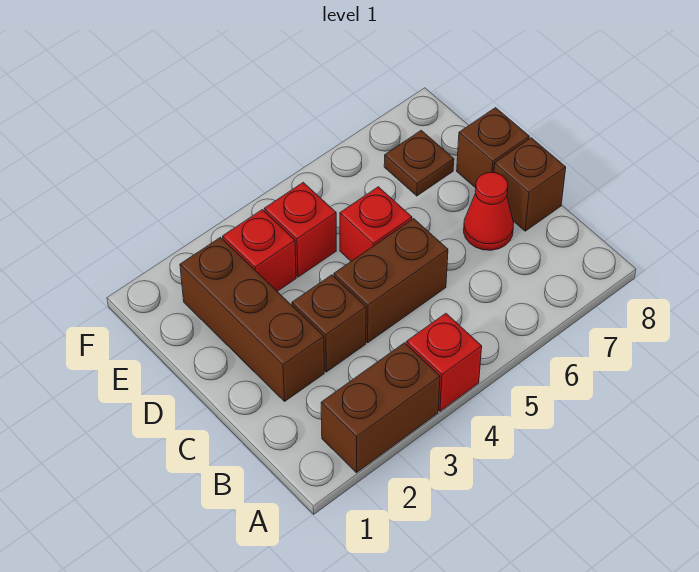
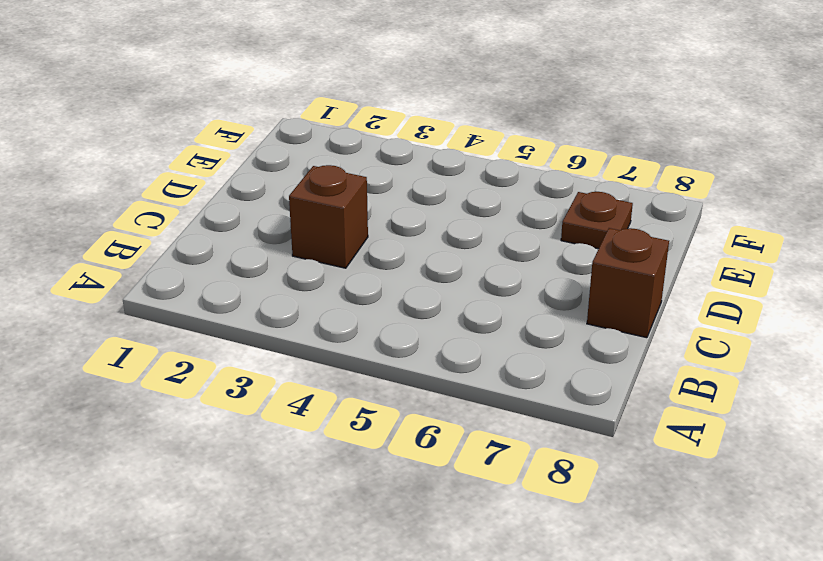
none -> brown 1x2 brick [321,343,440,473]
none -> red 1x1 brick [406,313,482,411]
none -> brown 1x3 brick [180,237,324,401]

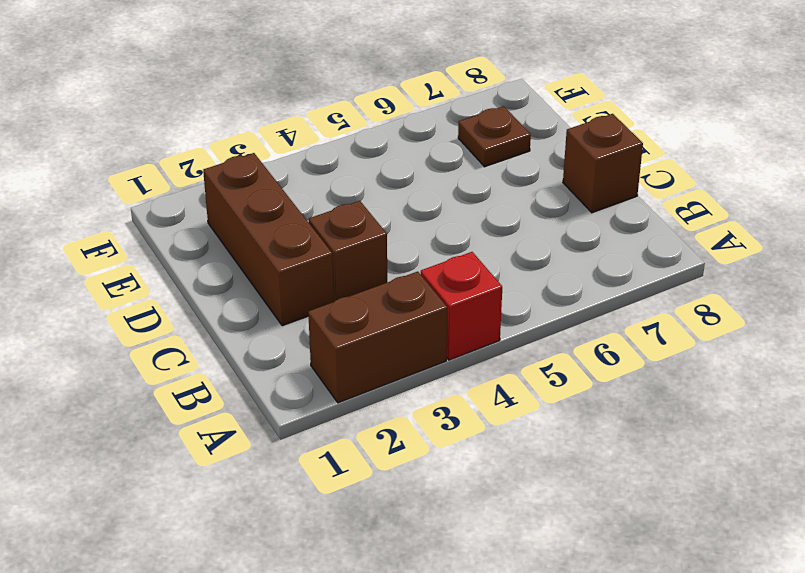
none -> brown 1x2 brick [334,219,448,343]
none -> red 1x1 cone [464,172,514,250]
none -> red 1x1 brick [340,187,412,261]

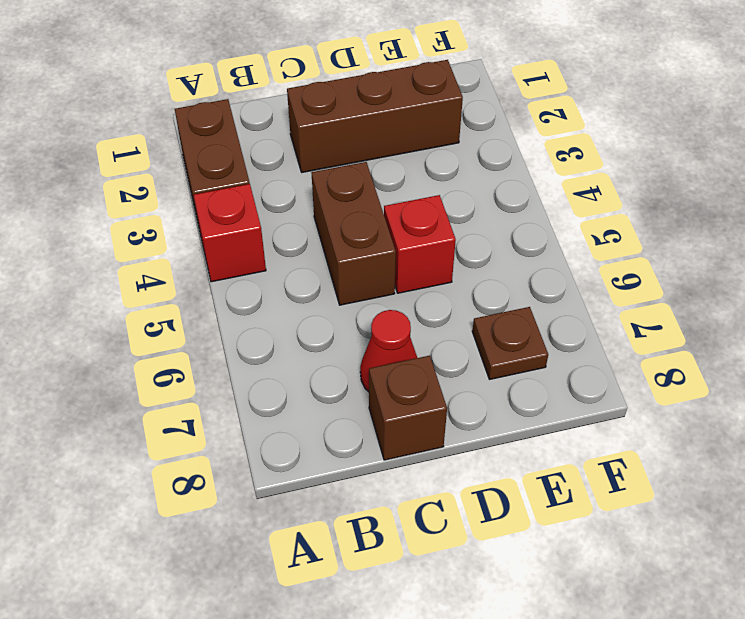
none -> brown 1x1 brick [292,275,366,372]
none -> brown 1x1 brick [457,108,529,188]
none -> red 1x1 brick [223,210,296,291]

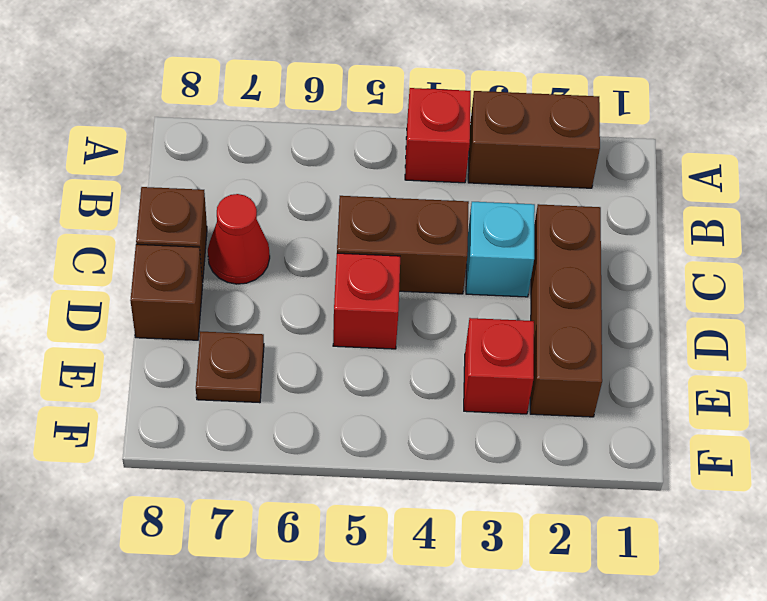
cyan 1x1 brick [466,202,535,297] -> brown 1x1 brick [292,275,366,372]
none -> red 1x1 brick [264,182,336,277]

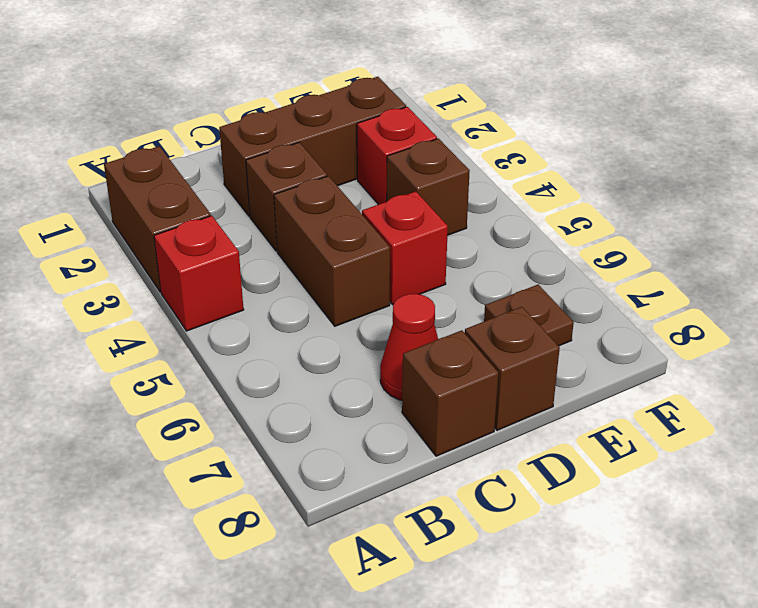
brown 1x1 brick [387,139,470,235] -> red 1x1 brick [264,182,336,277]

